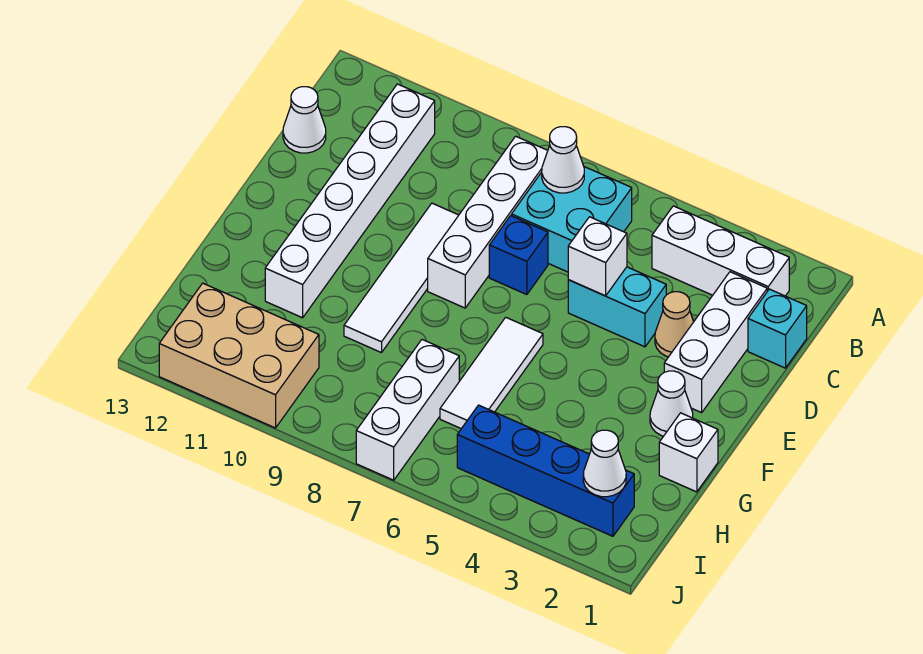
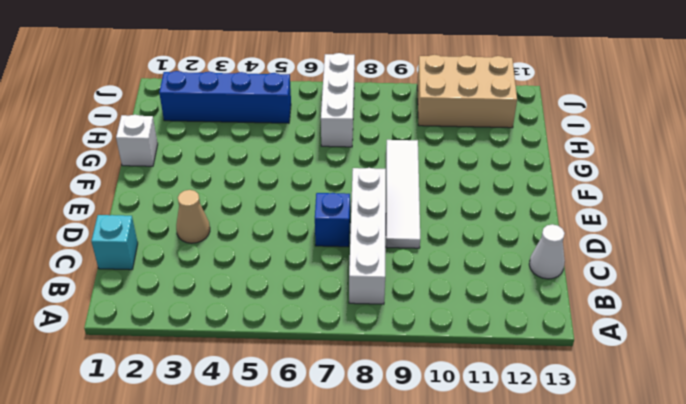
none -> white 1x3 brick [652,206,789,296]
none -> cyan 2x2 brick [512,167,632,272]
none -> white 1x6 brick [265,84,435,318]

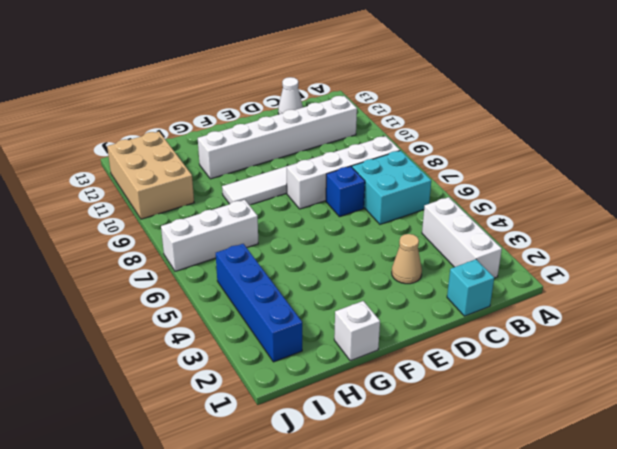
none -> white 1x3 brick [664,272,767,413]
none -> cyan 1x2 brick [568,267,666,347]
none -> white 1x1 cone [650,371,693,436]

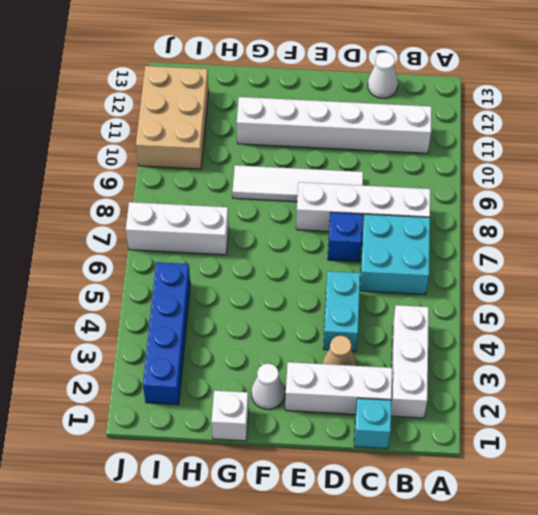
none -> white 1x3 tile [440,317,543,429]
none -> white 1x1 cone [542,127,584,193]
none -> white 1x1 brick [568,217,627,296]

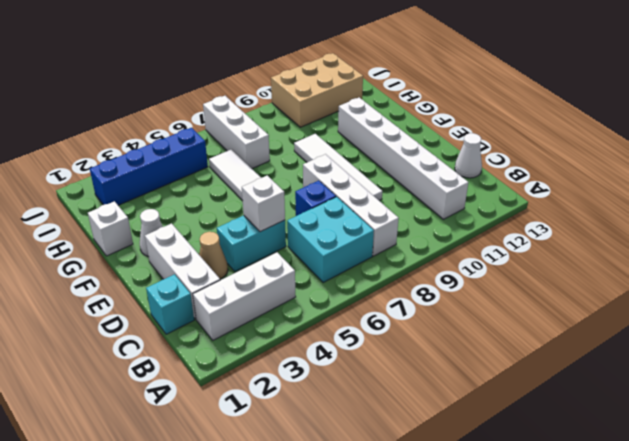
none -> white 1x1 cone [542,127,584,193]
none -> white 1x1 cone [583,430,626,497]

